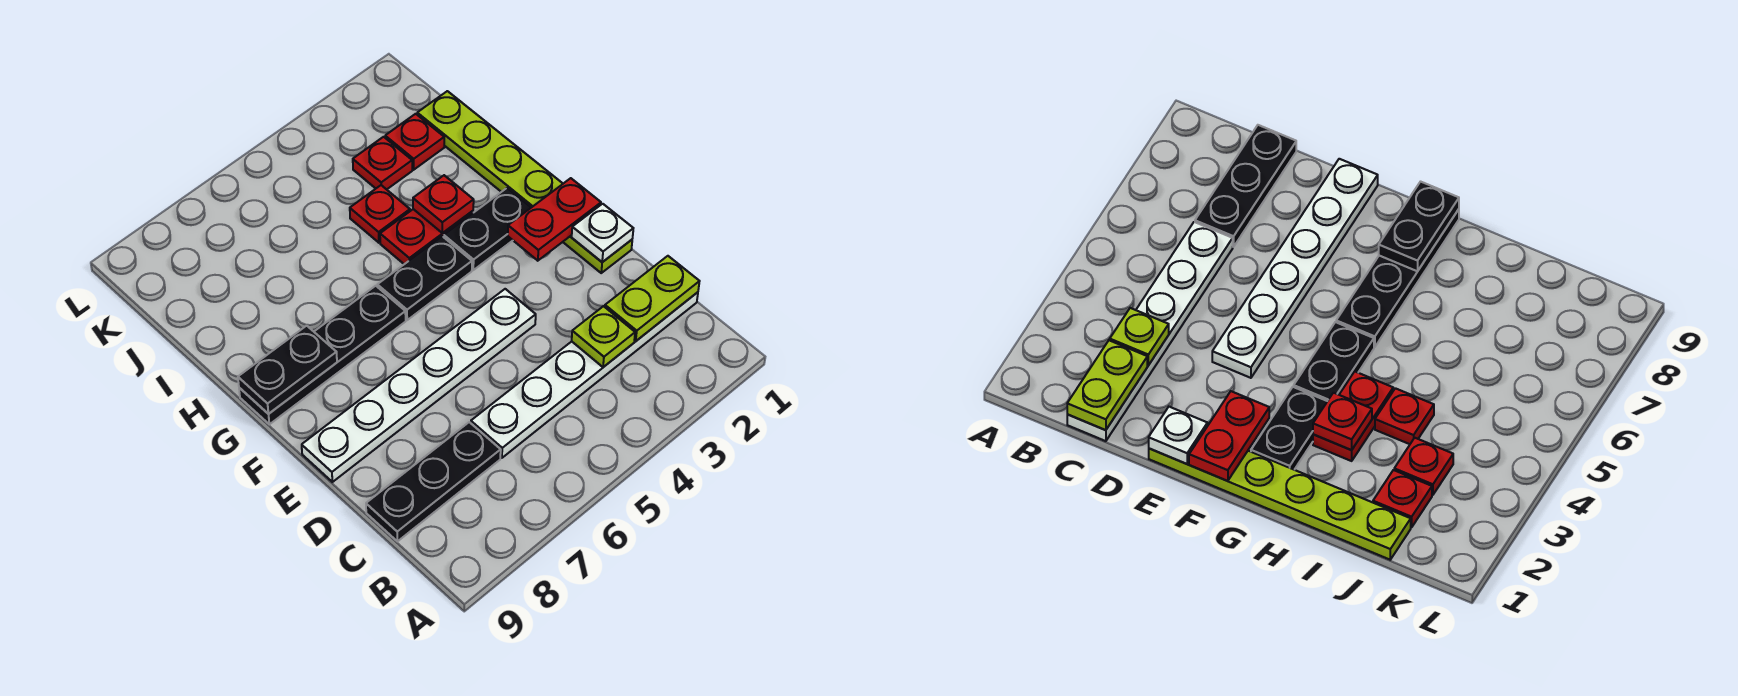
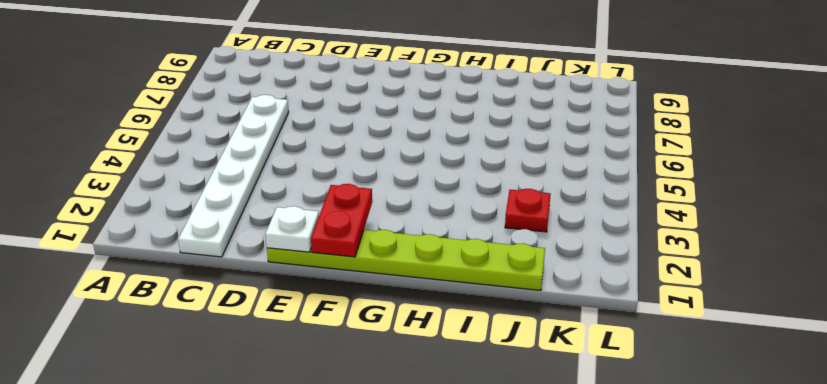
none -> black 1x3 plate [366,422,501,541]
none -> white 1x6 plate [302,289,536,482]
none -> black 1x2 plate [444,188,531,270]

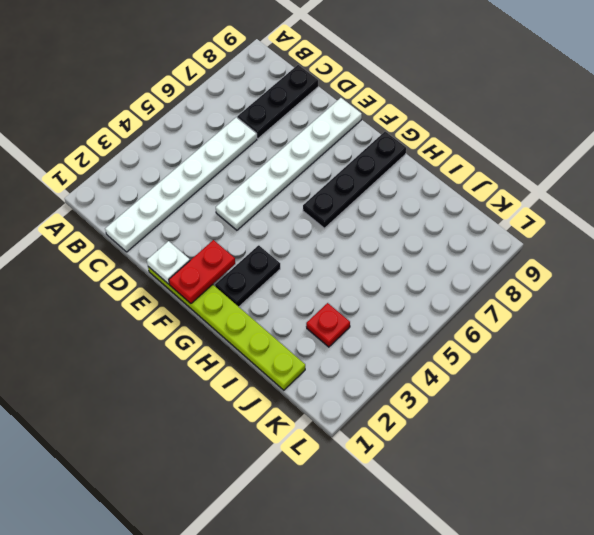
none -> black 1x2 plate [377,236,472,320]
none -> red 1x2 plate [380,209,473,264]
none -> red 1x1 plate [350,185,410,243]

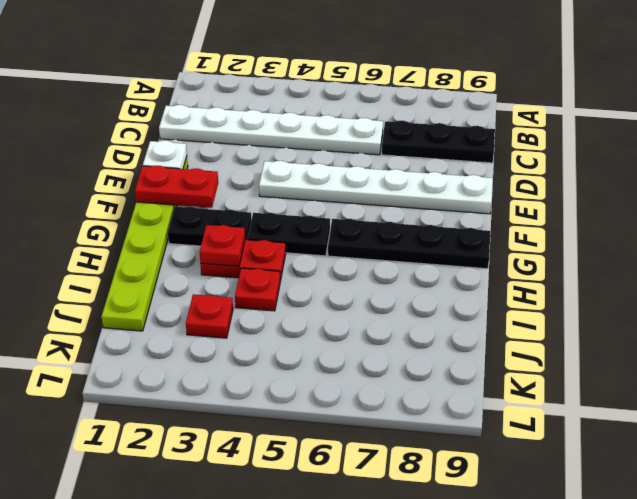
none -> red 1x1 plate [385,114,444,170]
none -> lime 1x2 plate [605,256,700,341]
none -> lime 1x1 plate [572,306,635,367]

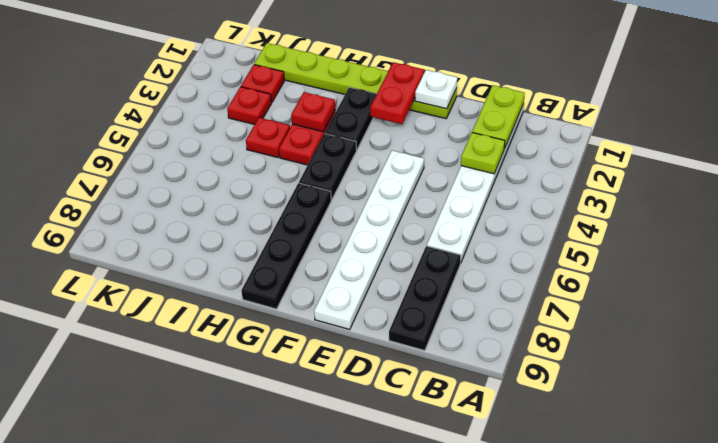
none -> black 1x2 plate [238,326,337,414]

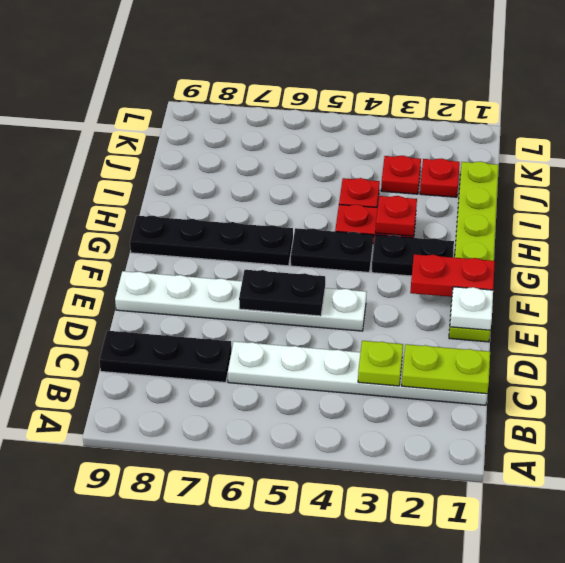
black 1x2 plate [239,270,325,316] -> black 1x2 plate moved to [238,326,337,414]

